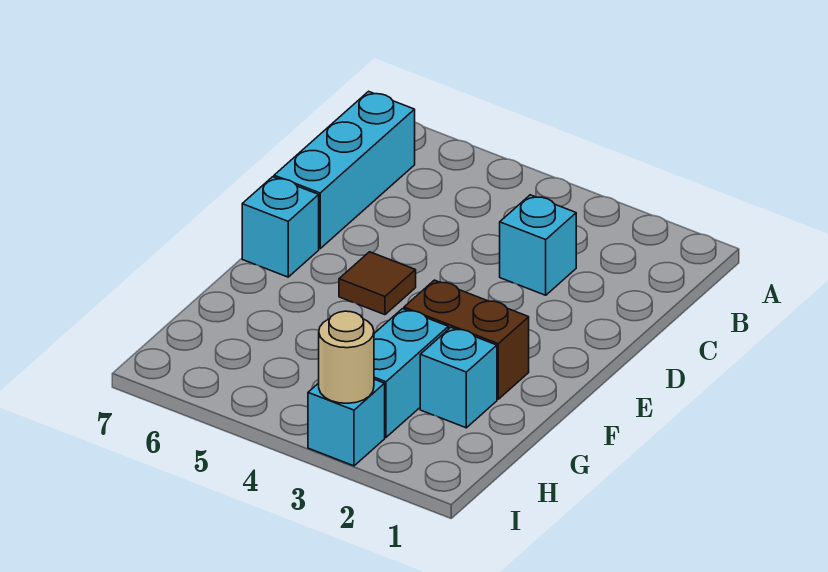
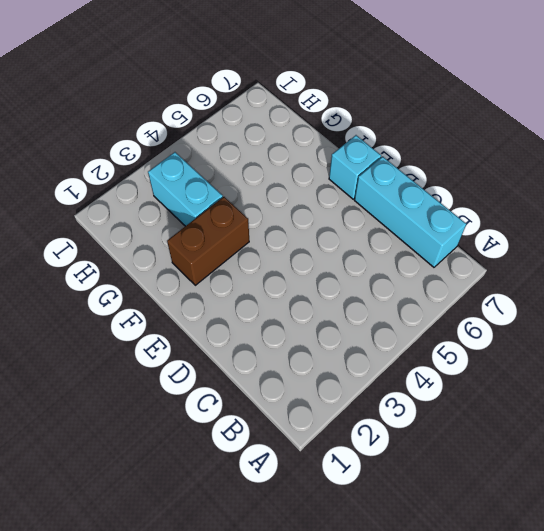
none -> cyan 1x1 brick [500,195,576,295]
none -> brown 1x1 tile [339,252,416,315]

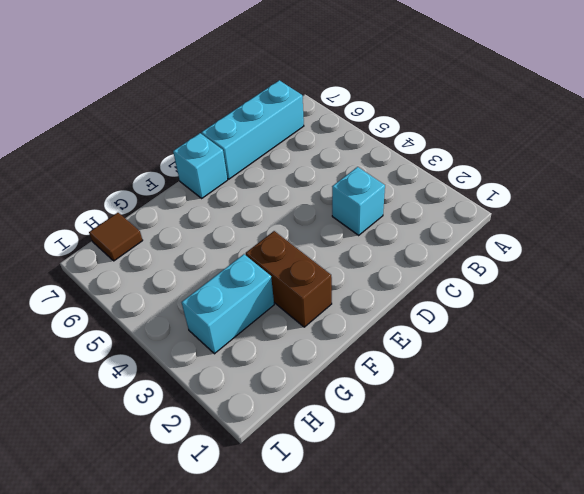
brown 1x1 tile [89,213,143,261] -> brown 1x1 tile moved to [339,252,416,315]
none -> cyan 1x1 brick [420,328,497,428]
none -> cyan 1x1 brick [308,379,385,466]

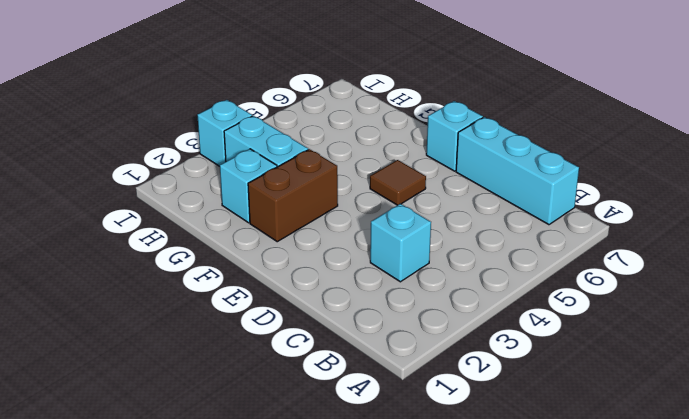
none -> tan 1x1 round brick [319,311,374,403]

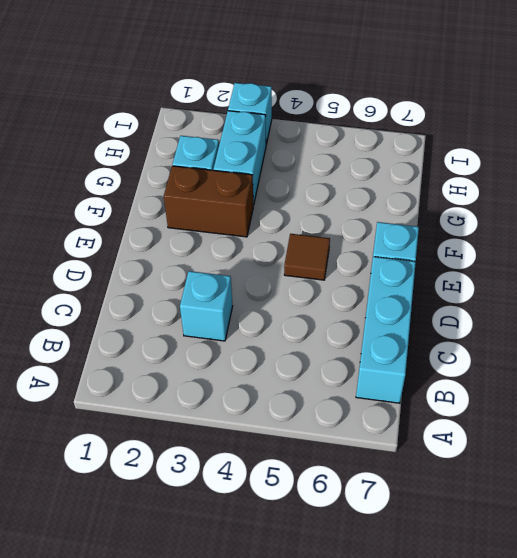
none -> tan 1x1 round brick [319,311,374,403]

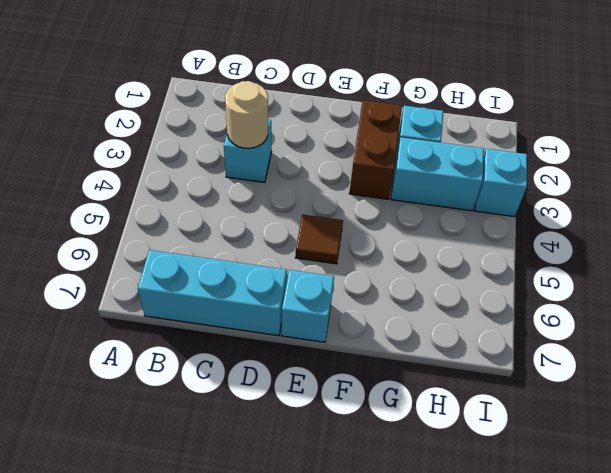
tan 1x1 round brick [225,81,268,148] -> tan 1x1 round brick moved to [319,311,374,403]

